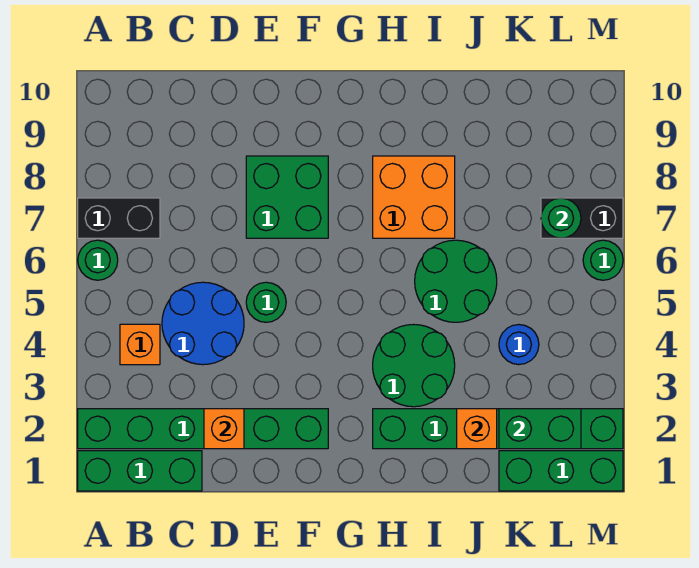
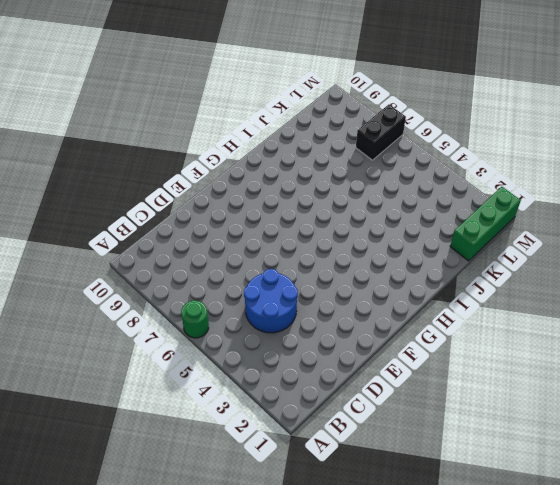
none -> green 1x3 brick [78,451,202,491]
none -> green 1x6 brick [78,409,328,449]
none -> black 1x2 brick [78,198,160,238]

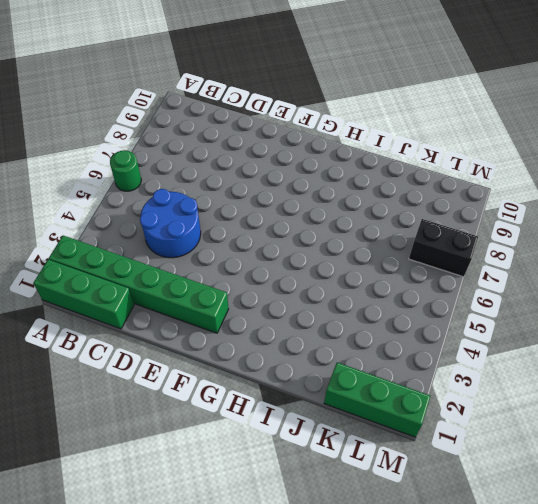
none -> black 1x2 brick [78,198,160,238]
none -> orange 1x1 brick [120,324,160,365]
none -> green 1x1 round brick [246,282,286,322]

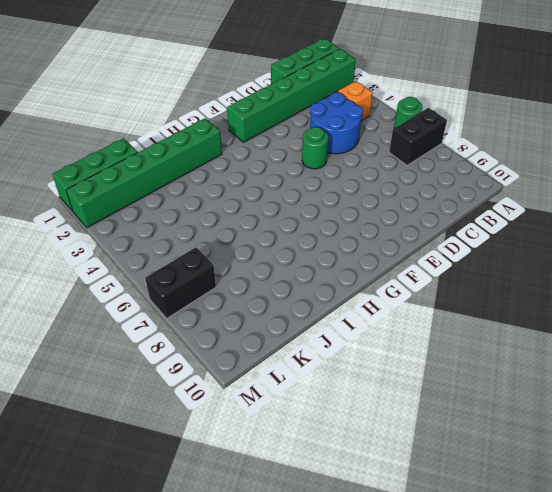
none -> green 2x2 brick [246,156,328,238]
none -> green 2x2 round brick [373,324,455,407]
none -> orange 2x2 brick [373,156,455,238]

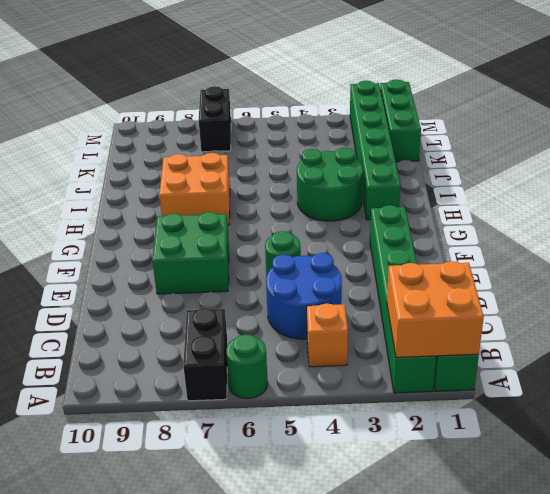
orange 2x2 brick [387,261,484,357] -> none
none -> green 2x2 round brick [415,240,497,322]
none -> blue 1x1 round brick [499,325,539,365]
none -> green 1x1 round brick [583,240,623,280]

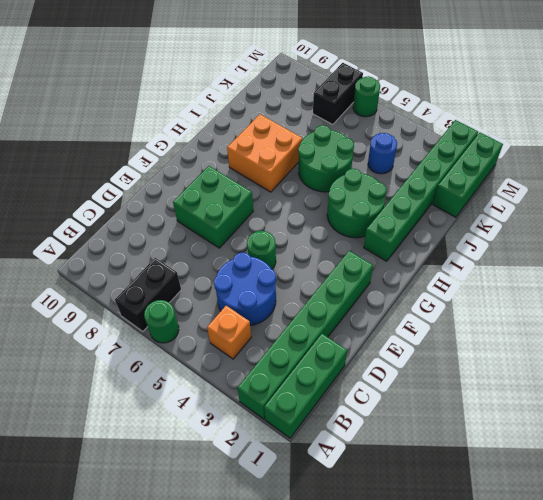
none -> orange 1x1 brick [204,409,244,449]
none -> orange 1x1 brick [457,409,497,449]
none -> green 1x2 brick [499,409,581,449]

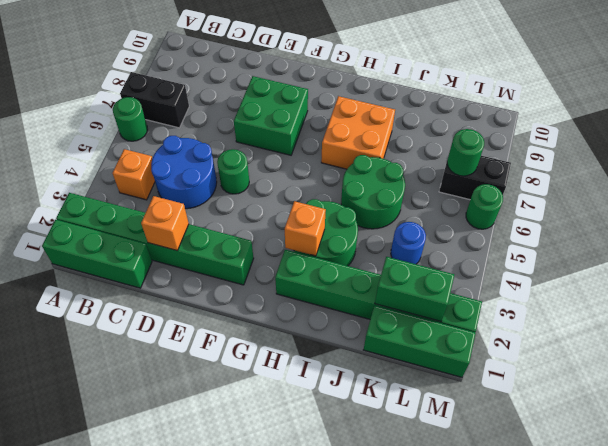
orange 1x1 brick [285,201,326,256] -> orange 1x1 brick moved to [457,409,497,449]

